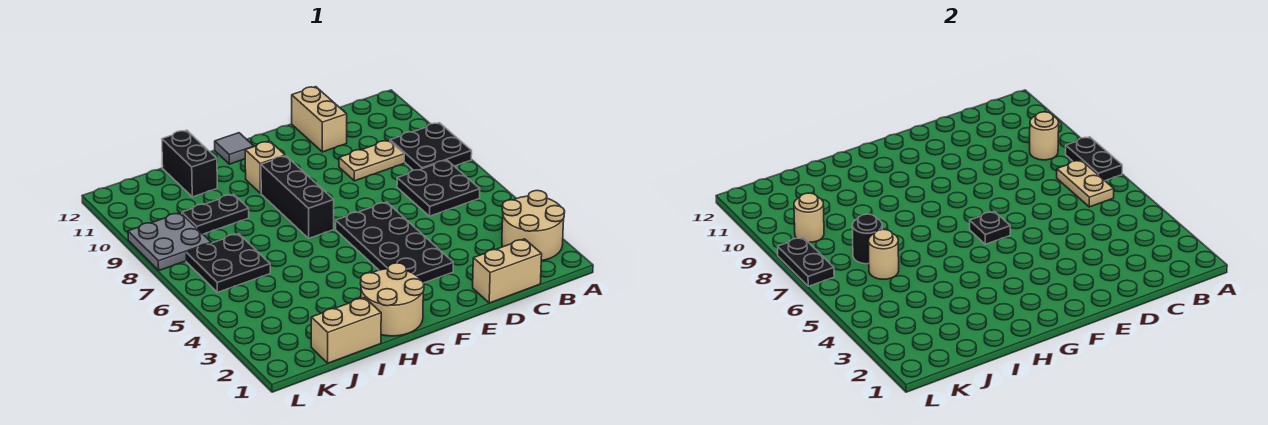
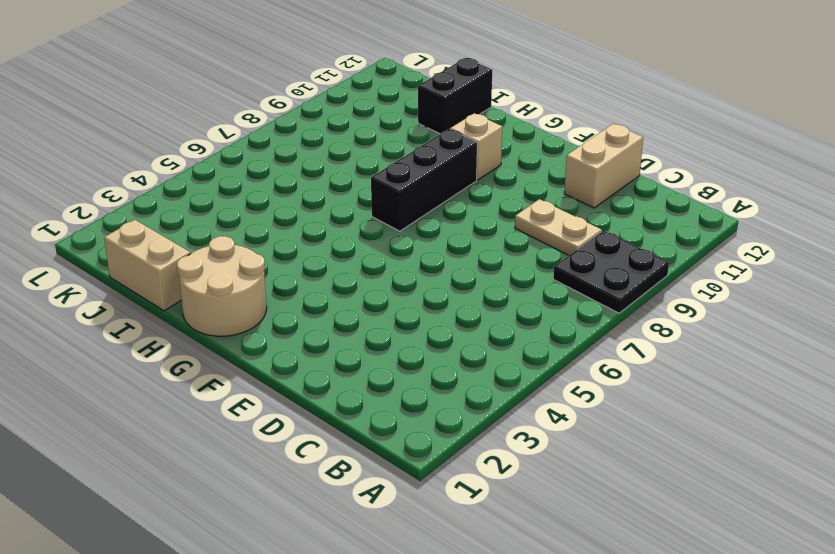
none -> tan 2x2 round brick [502,191,565,261]
none -> black 2x2 plate [397,160,480,216]
none -> tan 1x2 brick [473,239,542,303]

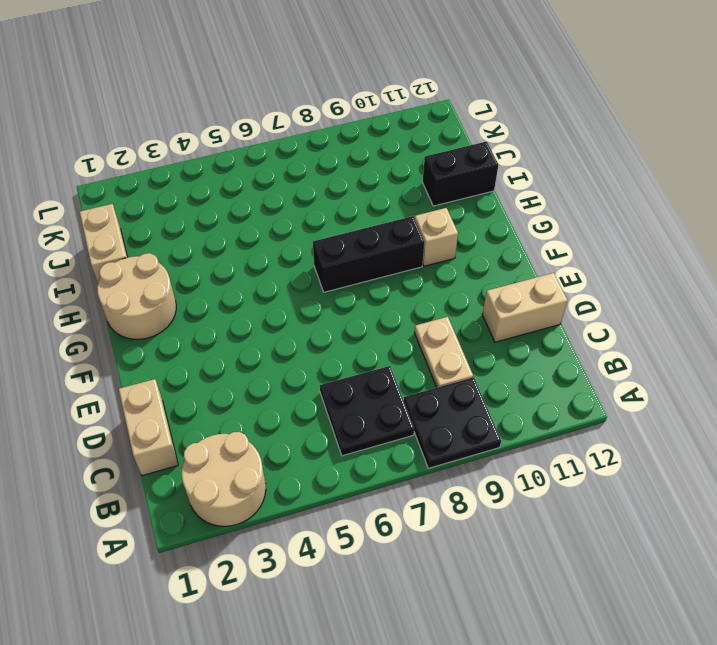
none -> black 2x4 plate [336,202,453,283]
none -> grey 1x1 tile [215,133,254,164]
none -> black 1x2 plate [182,194,249,234]

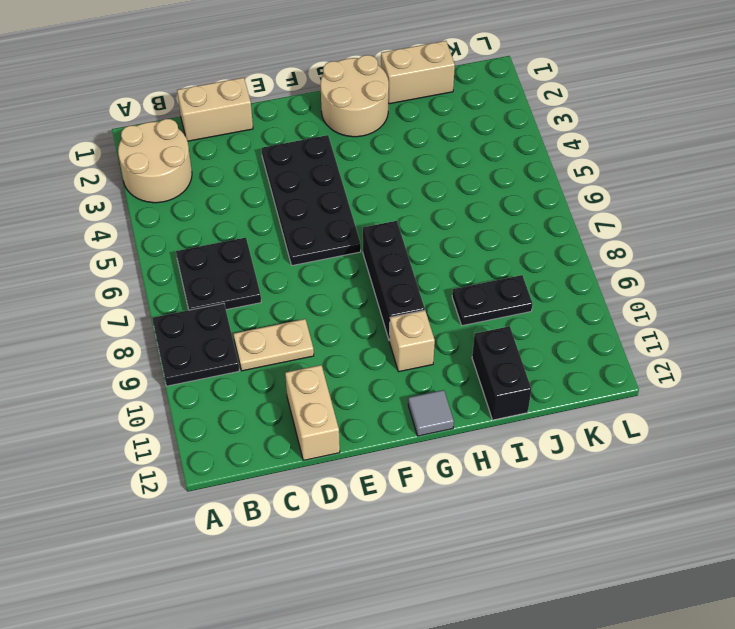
none -> black 2x2 plate [186,234,270,292]
none -> grey 2x2 plate [128,213,211,270]
none -> black 1x2 plate [1066,137,1122,181]

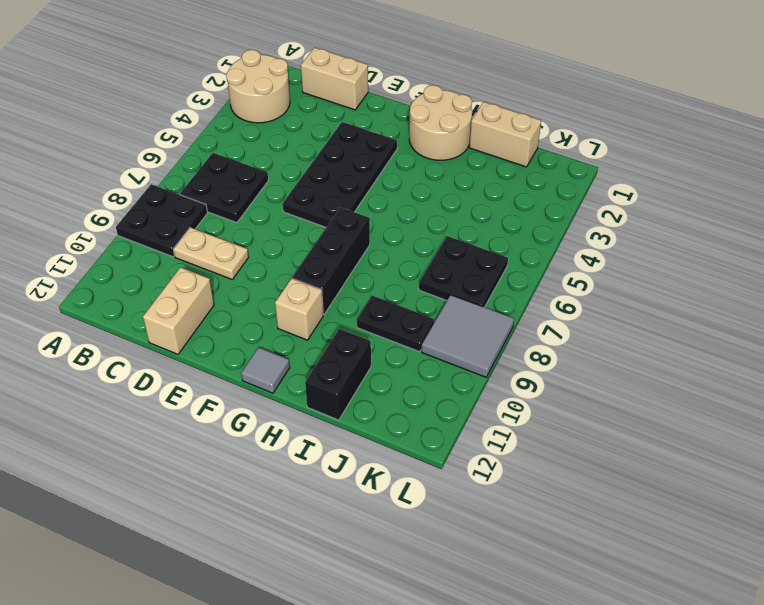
grey 2x2 tile [422,295,514,377] -> grey 2x2 plate [128,213,211,270]
none -> black 1x2 plate [1066,137,1122,181]
none -> tan 1x2 plate [1057,160,1114,207]
none -> tan 1x1 round brick [1030,112,1059,160]

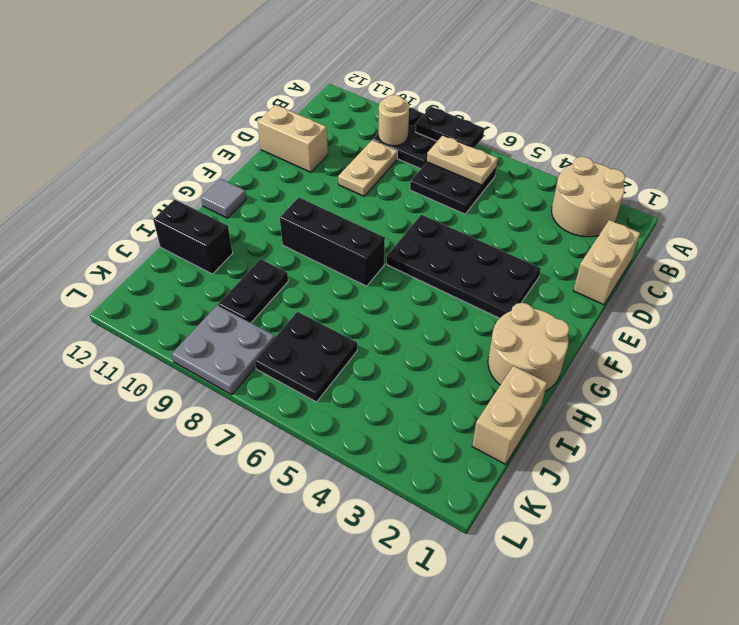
none -> tan 1x1 brick [245,141,285,193]
none -> black 1x1 plate [970,211,1010,244]
none -> tan 1x1 round brick [868,229,899,279]

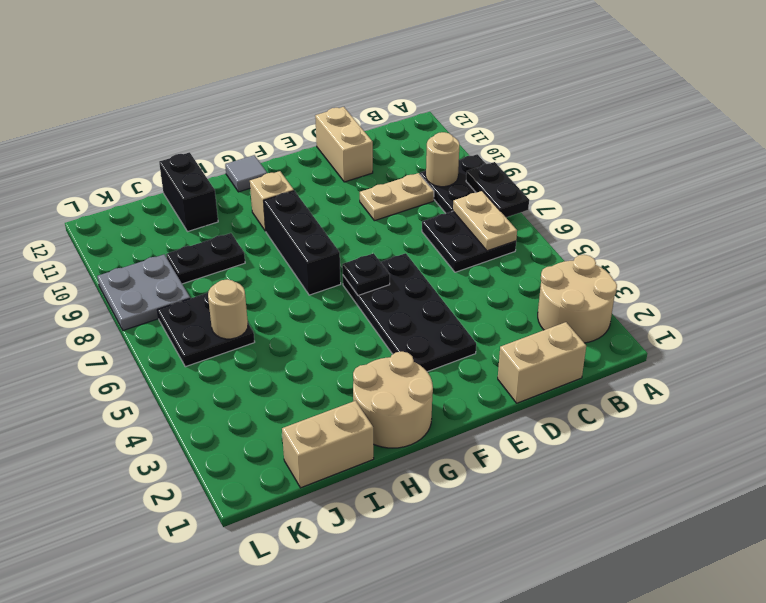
none -> black 1x1 round brick [852,214,882,264]
none -> tan 1x1 round brick [794,193,824,242]
none -> black 1x2 plate [778,237,834,286]

